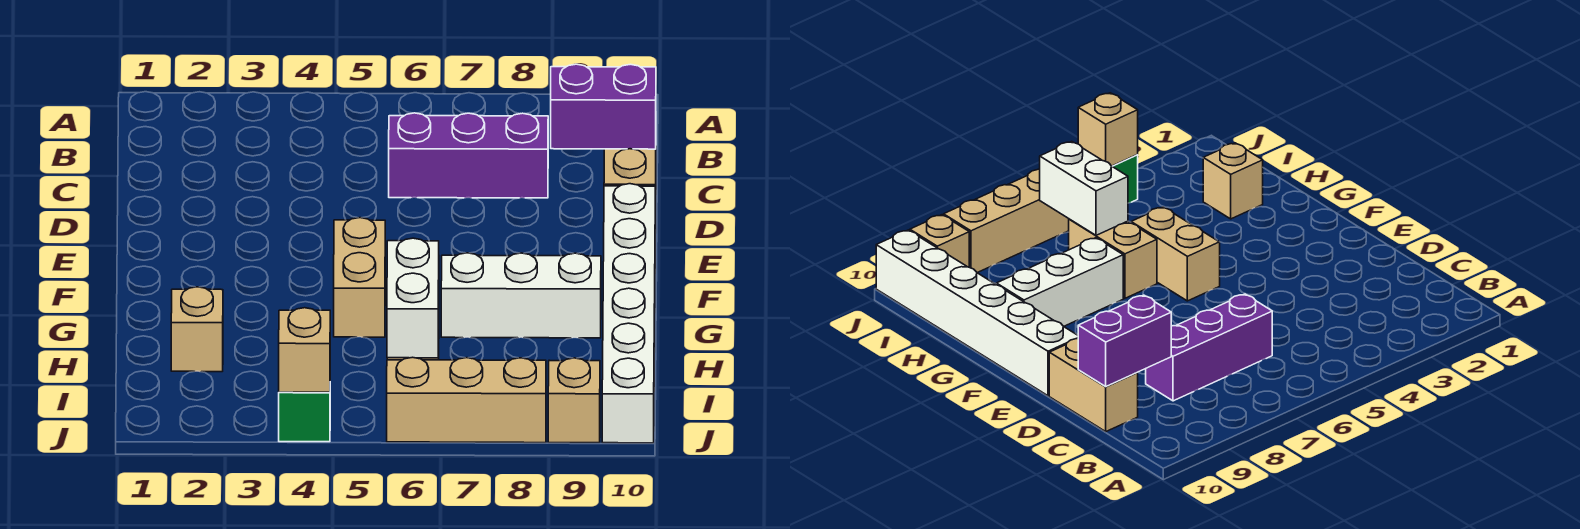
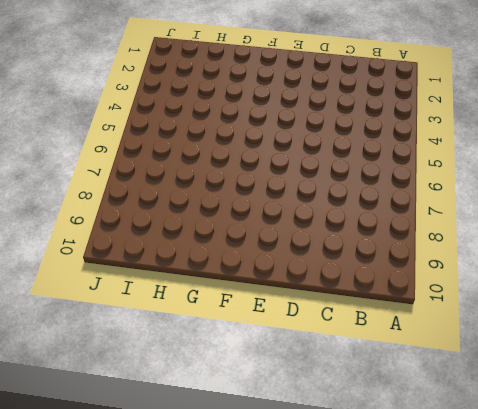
none -> purple 1x3 brick [389,113,548,198]
none -> tan 1x2 brick [604,149,656,233]
none -> white 1x6 brick [602,184,655,443]

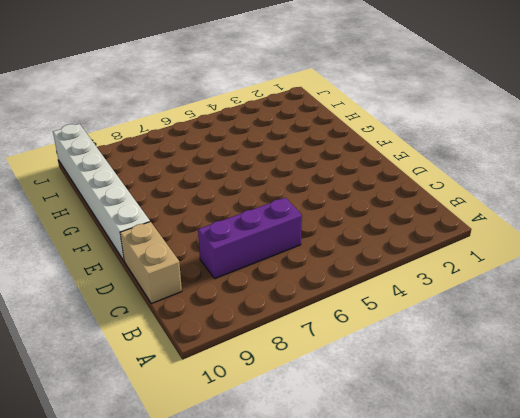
none -> tan 1x2 brick [334,218,385,337]
none -> tan 1x2 brick [1069,219,1157,298]
none -> white 1x3 brick [441,253,601,338]

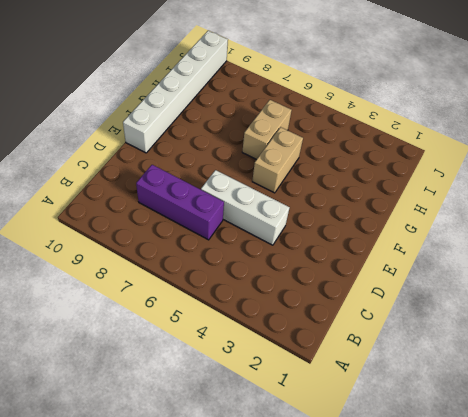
white 1x3 brick [201,170,290,245] -> white 1x3 brick moved to [441,253,601,338]
none -> tan 1x2 brick [604,149,656,233]
none -> tan 1x1 brick [171,287,223,372]
none -> green 1x1 brick [279,392,330,442]

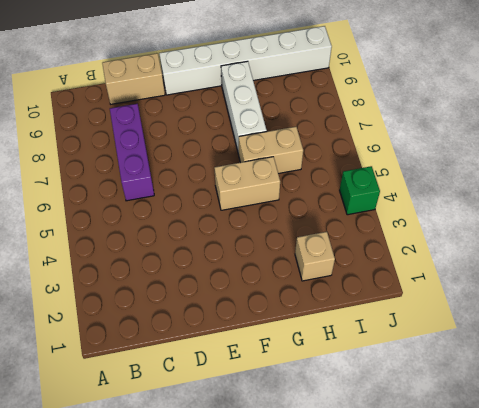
none -> tan 1x3 brick [387,357,546,443]
none -> tan 1x1 brick [548,358,600,443]
none -> purple 1x2 brick [551,64,656,149]

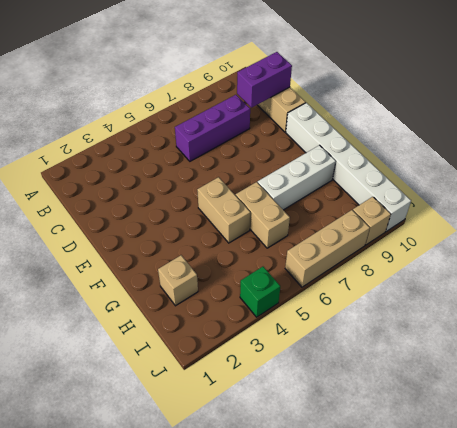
none -> white 1x2 brick [387,238,439,358]
none -> tan 1x1 brick [279,308,330,392]

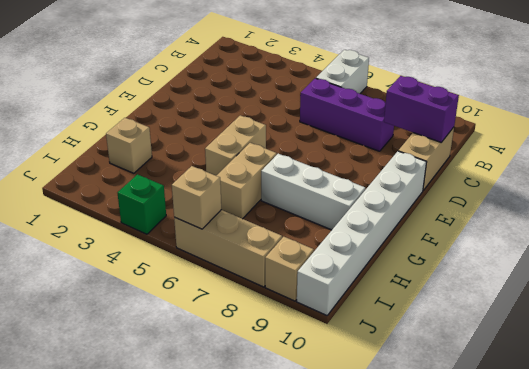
white 1x2 brick [316,50,369,94] -> white 1x2 brick moved to [387,238,439,358]
tan 1x1 brick [172,166,221,229] -> tan 1x1 brick moved to [279,308,330,392]

